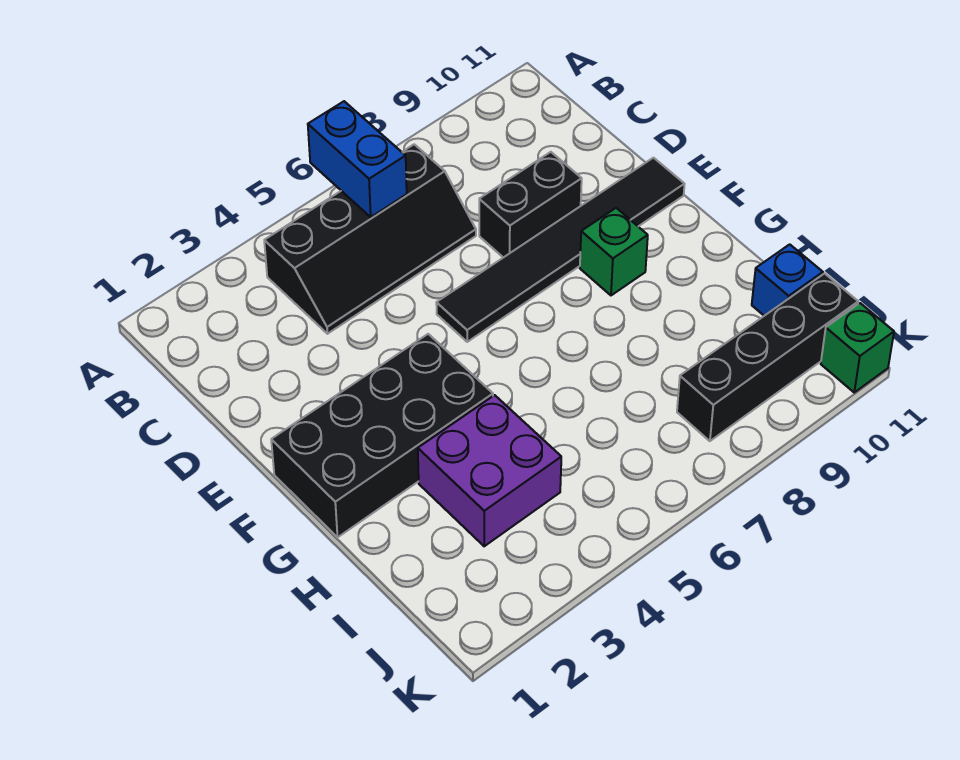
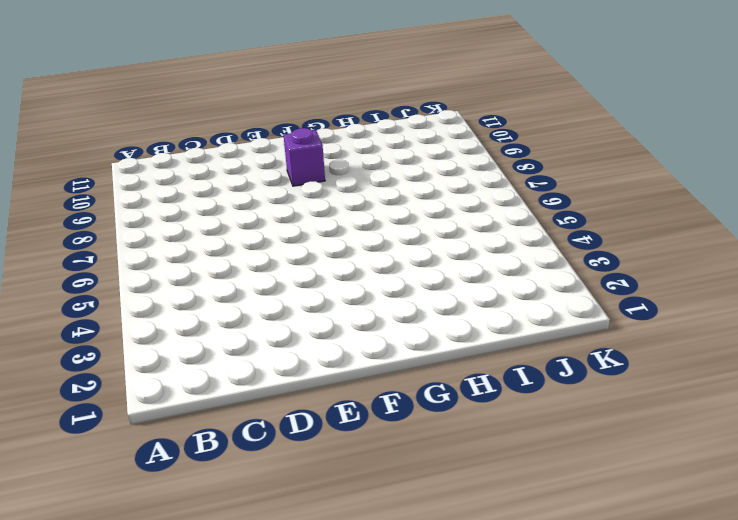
purple 1x1 brick [284,128,325,186] -> green 1x1 brick [580,208,648,295]
none -> black 2x4 slope [264,144,476,334]
none -> black 1x2 brick [479,152,582,258]

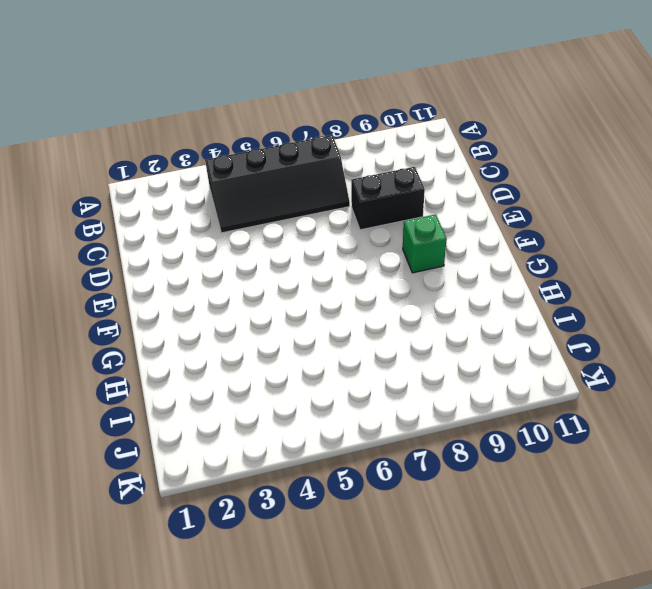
none -> black 1x6 tile [436,158,685,342]
none -> black 2x4 brick [271,334,493,537]

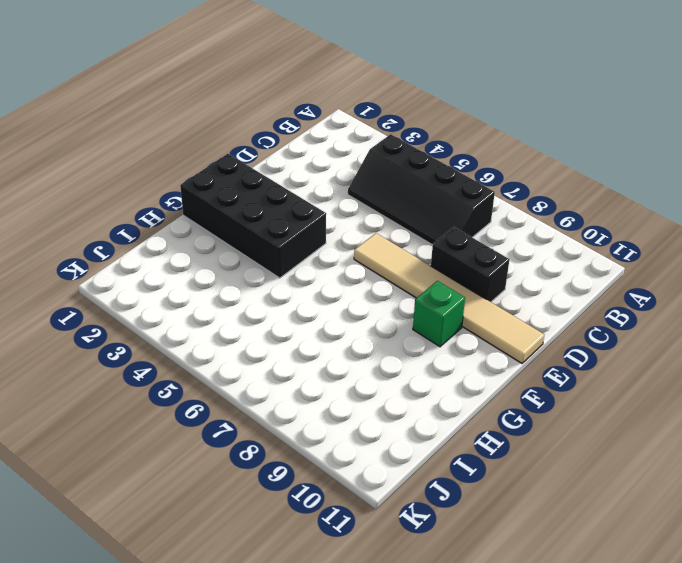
tan 1x6 tile [354,233,544,363] -> black 1x6 tile [436,158,685,342]
none -> purple 2x2 brick [418,395,561,546]
none -> blue 1x1 brick [752,244,823,316]

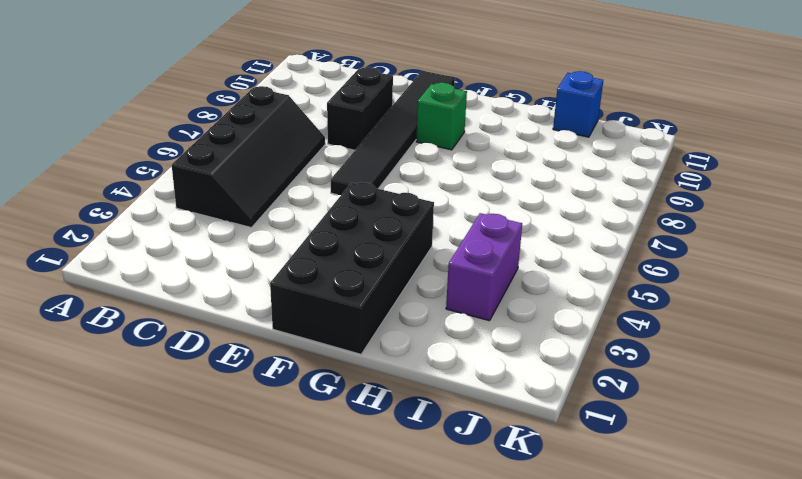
purple 1x2 brick [446,213,522,321] -> purple 2x2 brick [418,395,561,546]
none -> black 1x4 brick [677,273,858,441]
none -> green 1x1 brick [821,303,894,392]

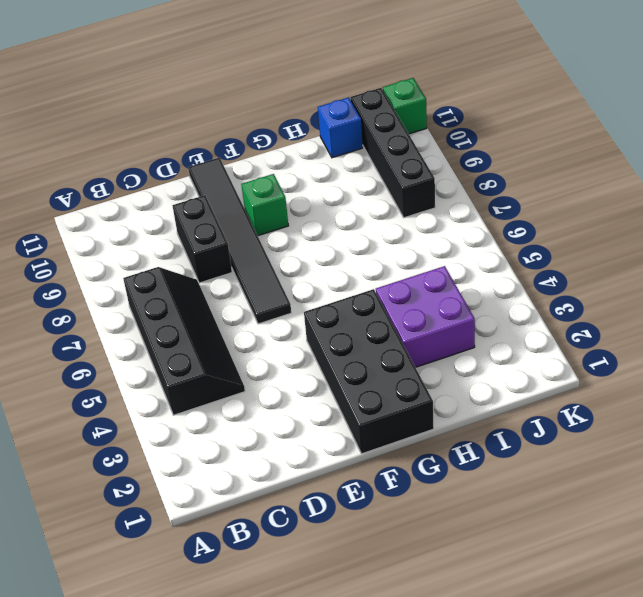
none -> blue 1x2 brick [308,101,407,217]

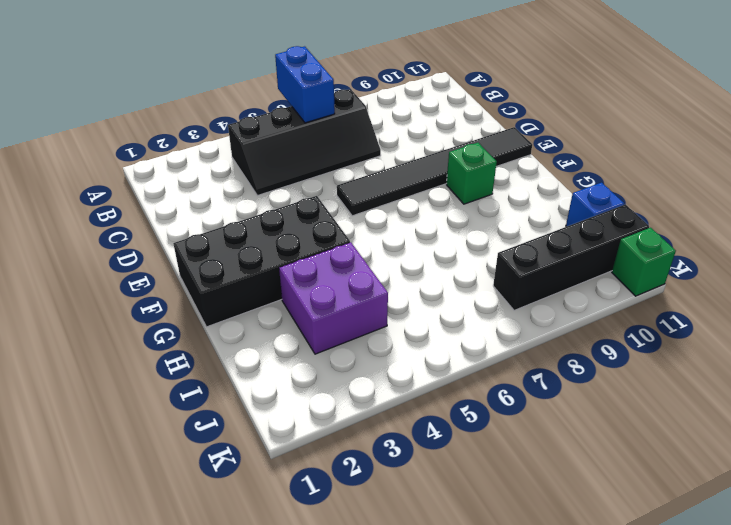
none -> black 1x2 brick [479,152,582,258]

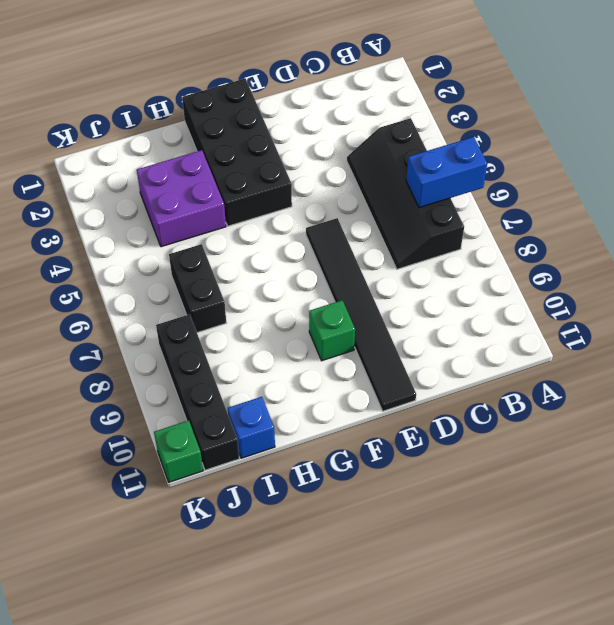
black 1x2 brick [169,244,226,333] -> black 1x2 brick moved to [479,152,582,258]

